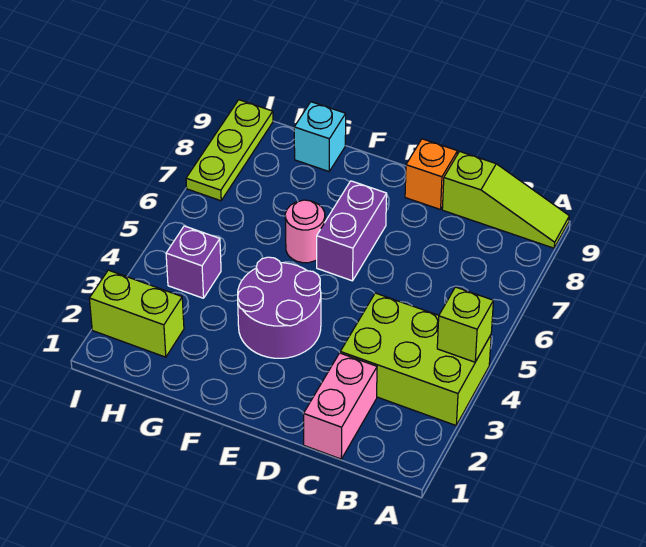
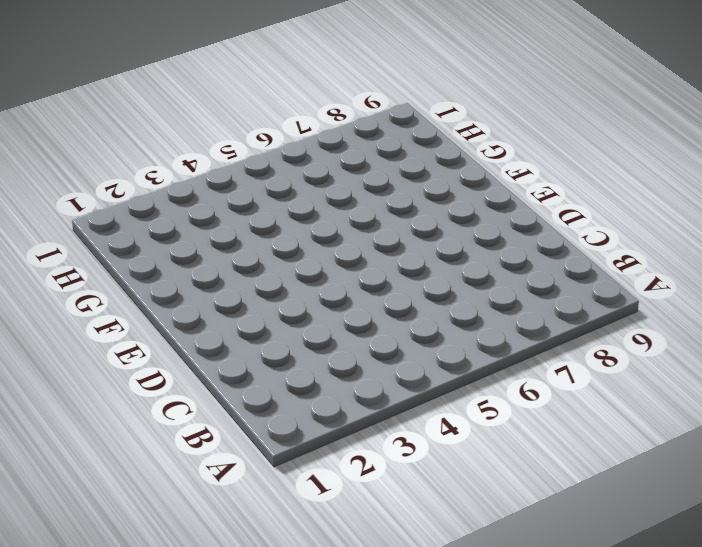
none -> lime 2x3 brick [340,293,491,425]
none -> lime 1x3 slope [442,151,569,248]
none -> pink 1x2 brick [304,353,377,459]

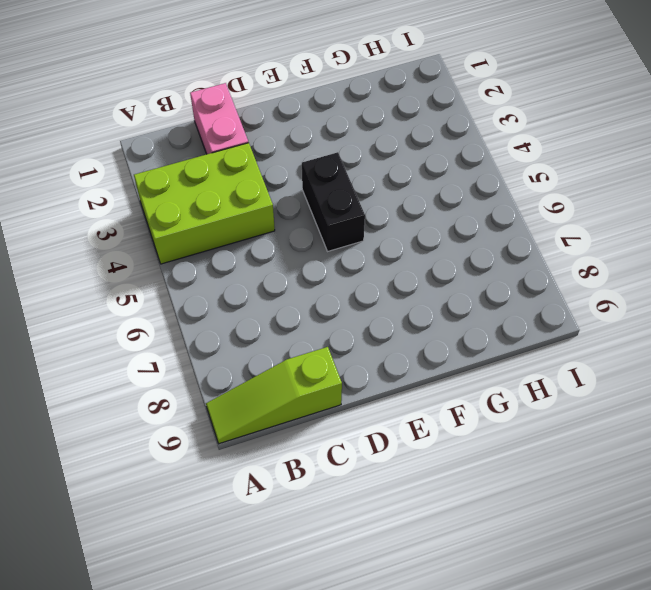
black 1x2 brick [302,152,365,251] -> purple 2x2 round brick [238,257,321,358]
none -> orange 1x1 brick [405,139,458,210]
none -> purple 1x2 brick [317,181,387,281]
none -> pink 1x1 round brick [285,200,325,263]

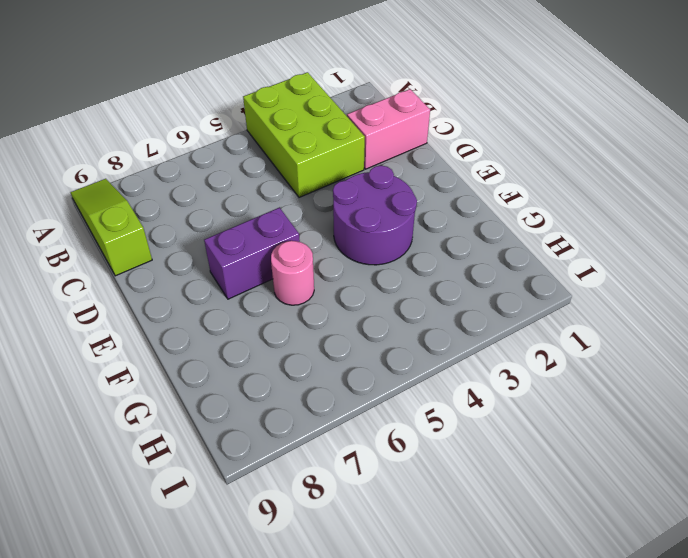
none -> orange 1x1 brick [405,139,458,210]
none -> cyan 1x1 brick [294,102,346,171]
none -> lime 1x2 brick [89,270,184,357]

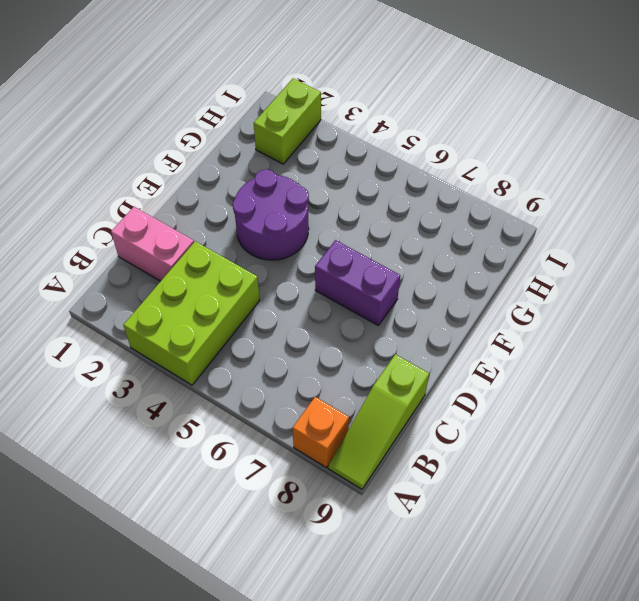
orange 1x1 brick [293,397,349,468] -> orange 1x1 brick moved to [405,139,458,210]
none -> pink 1x1 round brick [285,200,325,263]
none -> cyan 1x1 brick [294,102,346,171]
none -> purple 1x1 brick [166,226,221,298]

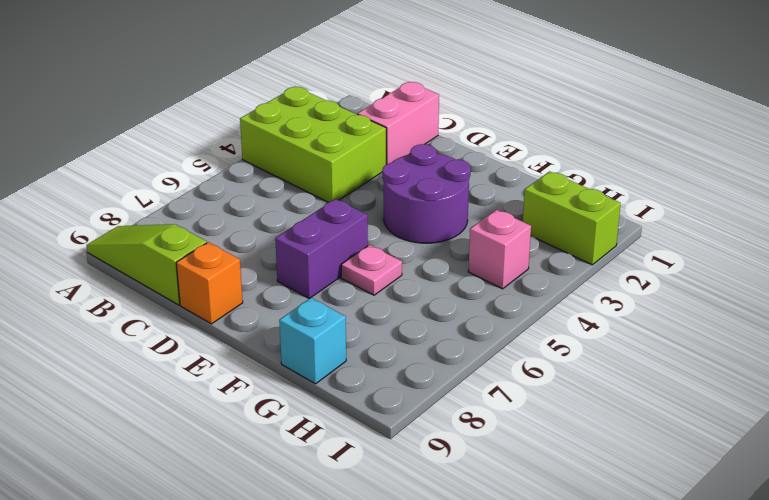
pink 1x1 plate [341,245,402,295] -> pink 1x1 round brick [285,200,325,263]
pink 1x1 brick [468,210,531,289] -> purple 1x1 brick [166,226,221,298]
none -> lime 1x3 plate [186,100,273,201]
none -> lime 1x1 brick [437,287,493,362]

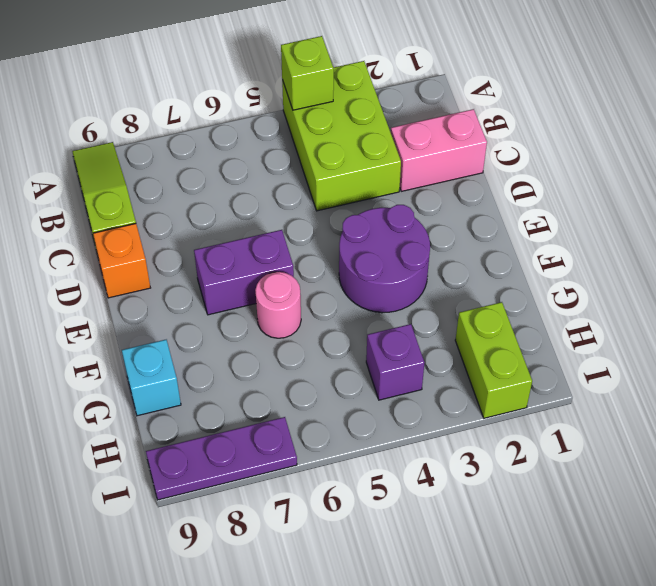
purple 1x3 plate [146,417,297,500] -> lime 1x3 plate [186,100,273,201]

